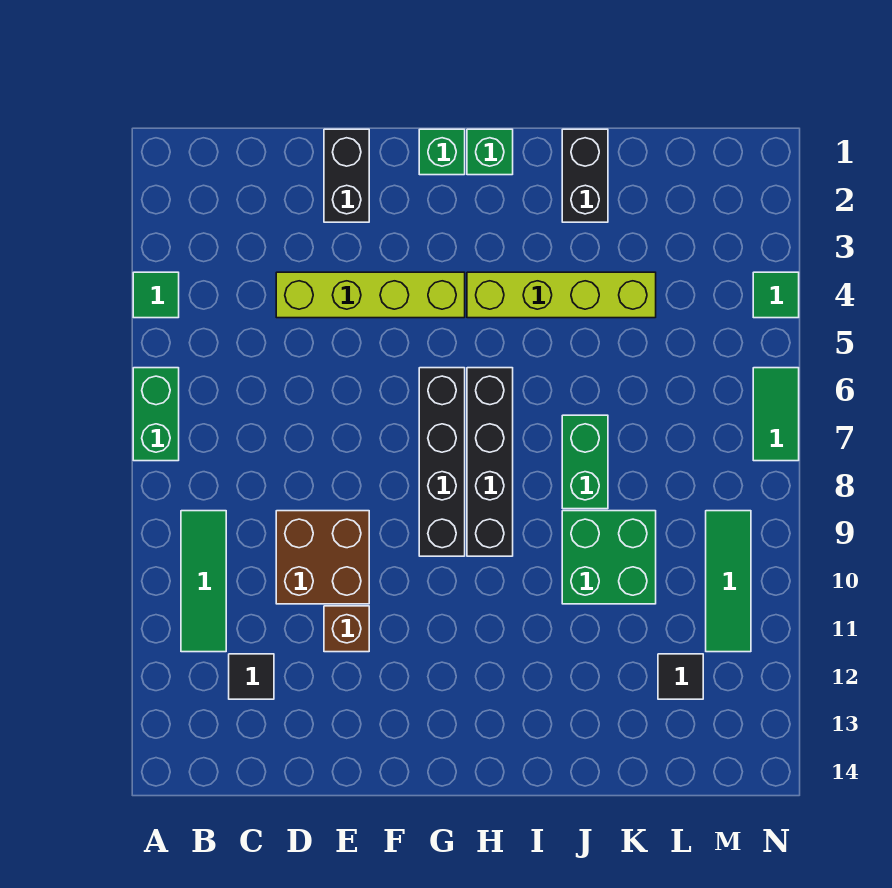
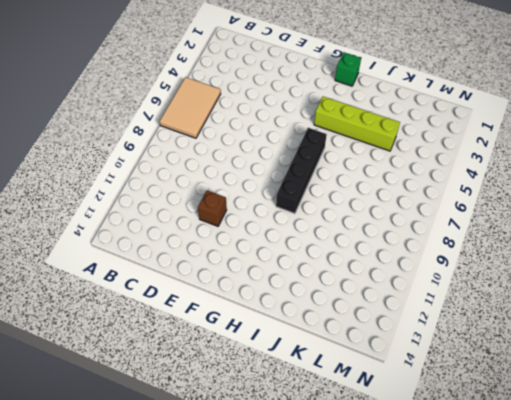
tan 2x3 tile [160,77,221,138] -> green 1x2 brick [133,368,179,461]
none -> green 1x1 tile [133,272,179,318]
none -> green 1x3 tile [181,511,226,652]
none -> black 1x1 tile [229,654,274,699]

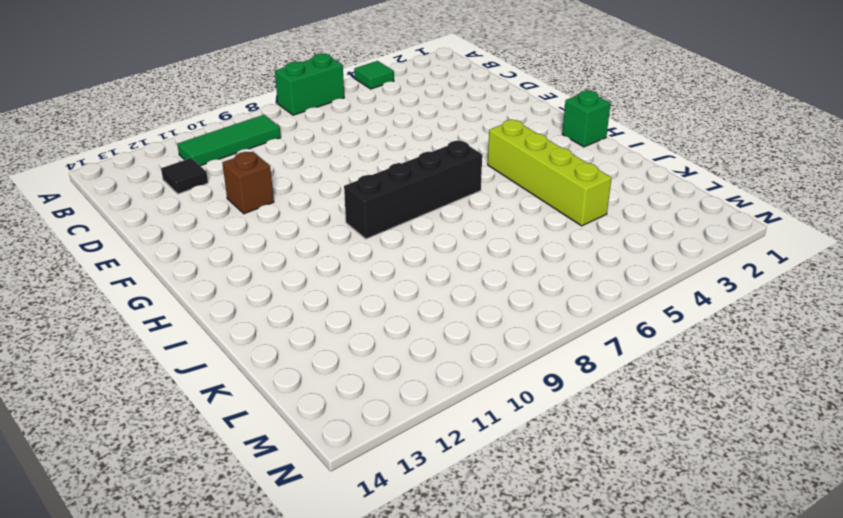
none -> lime 1x4 brick [276,272,465,318]
none -> brown 2x2 brick [276,511,369,604]
none -> black 1x2 brick [324,129,369,222]

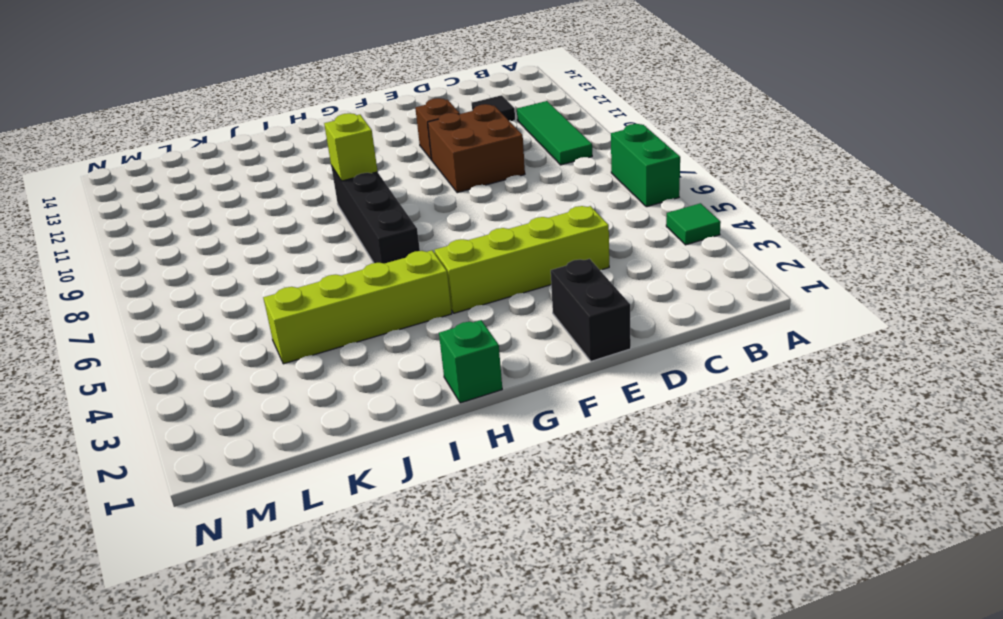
lime 1x1 brick [324,113,378,181] -> none
none -> green 1x1 brick [419,129,465,175]
none -> black 1x4 brick [419,368,465,556]
none -> black 1x2 brick [562,129,608,222]

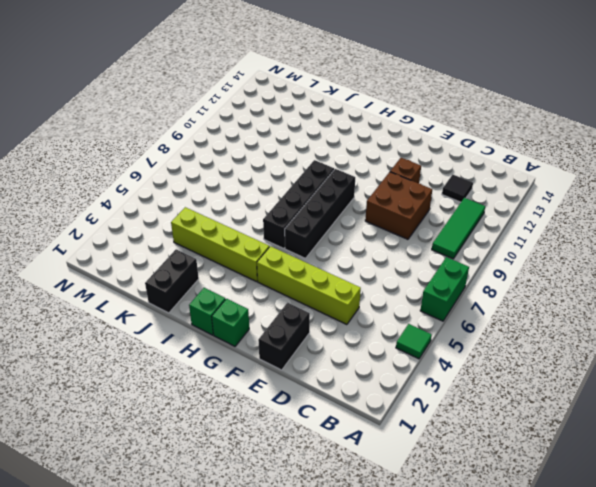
none -> green 1x2 brick [562,415,608,509]
none -> green 2x2 brick [562,511,656,604]
none -> black 1x1 tile [658,654,703,699]

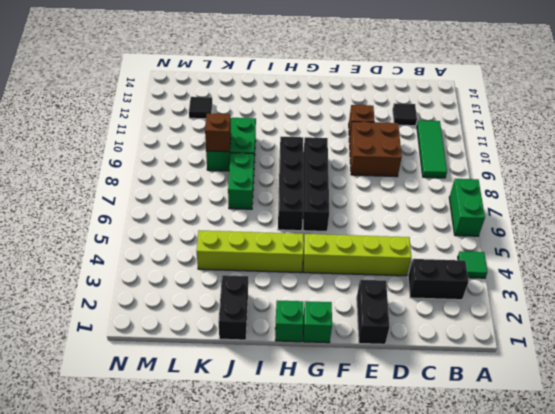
black 1x2 brick [408,259,469,300] -> none
brown 1x1 brick [205,113,231,152] -> none
none -> green 1x3 tile [706,511,751,652]
none -> green 1x1 tile [753,272,799,318]
none -> green 1x2 tile [753,368,799,461]

